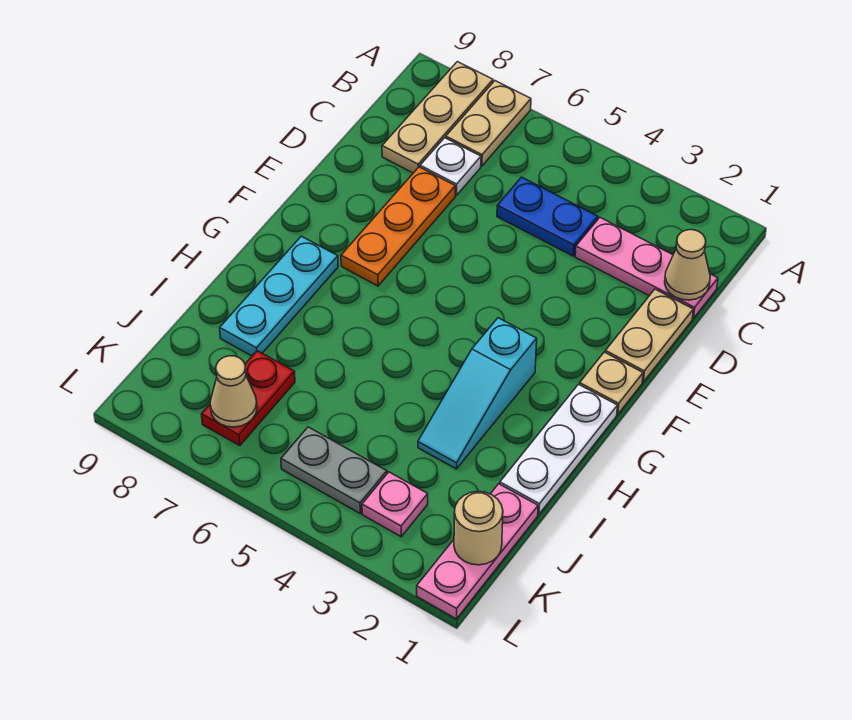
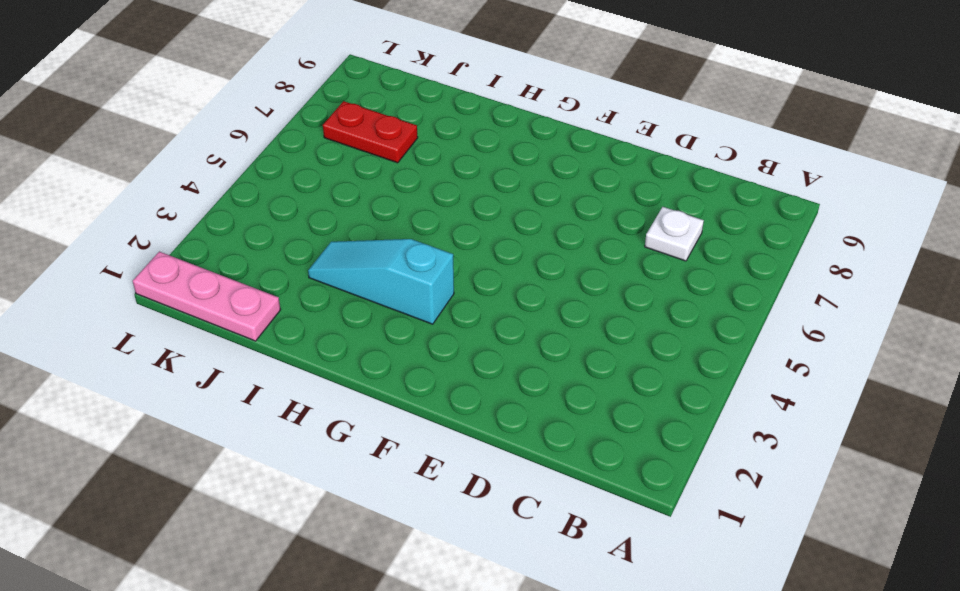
none -> tan 1x2 plate [446,81,531,166]
none -> tan 1x3 plate [382,62,493,173]
none -> pink 1x3 plate [575,218,718,319]

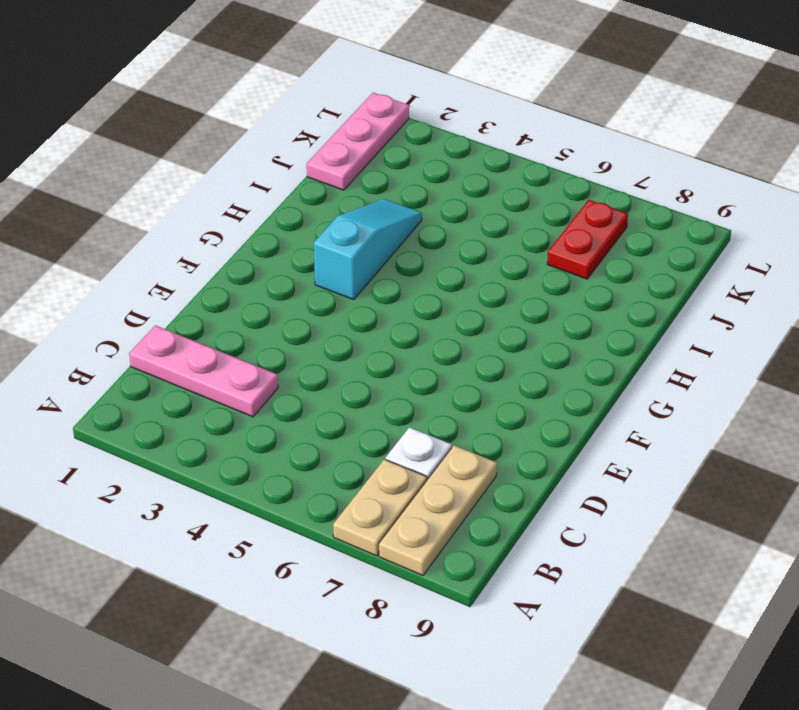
none -> blue 1x2 plate [497,177,598,256]
none -> tan 1x2 plate [605,289,693,382]
none -> orange 1x3 plate [341,167,455,286]

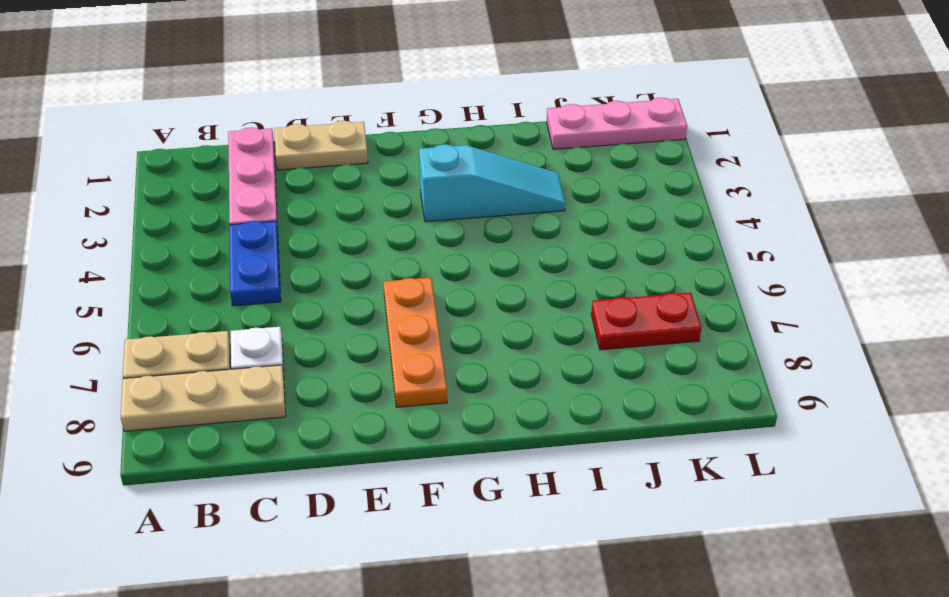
orange 1x3 plate [384,277,447,407] -> orange 1x3 plate turned to [341,167,455,286]
none -> tan 1x1 plate [580,352,643,414]
none -> white 1x3 plate [500,384,617,514]
none -> cyan 1x3 plate [220,236,338,356]

